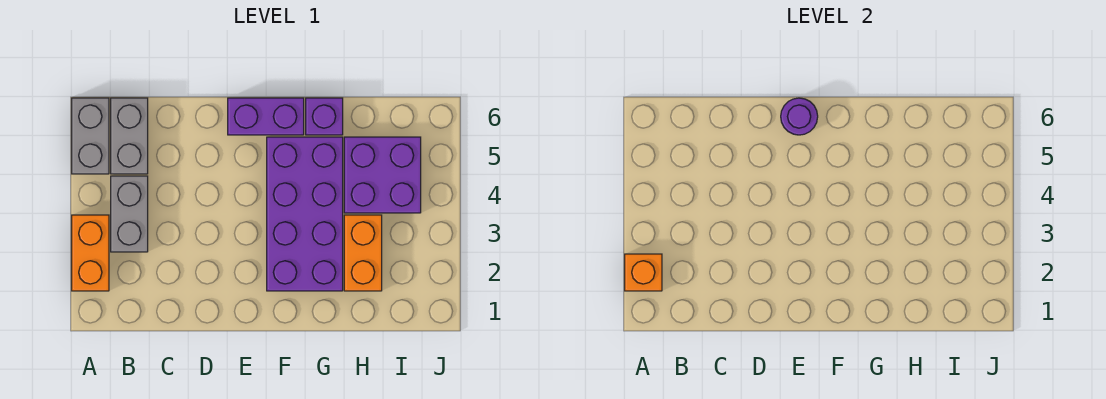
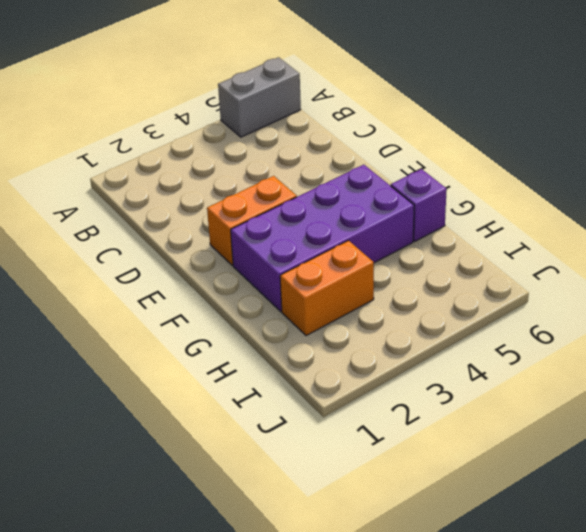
orange 1x2 brick [207,176,297,266] -> orange 1x2 brick moved to [72,215,109,291]
none -> grey 1x2 brick [111,176,148,252]
none -> grey 1x2 brick [111,98,148,174]

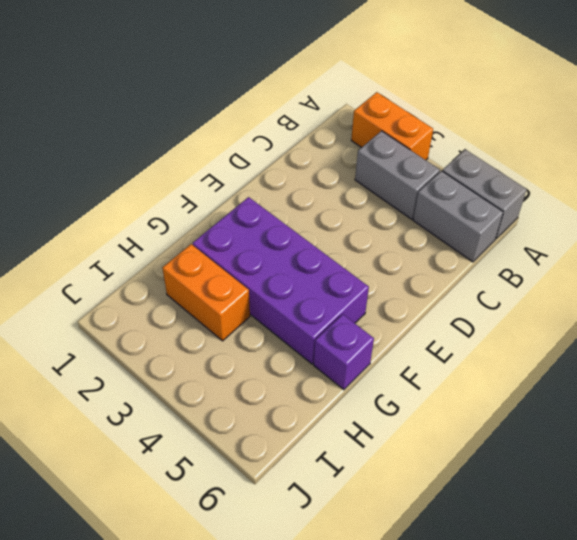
none -> purple 1x2 brick [228,98,304,135]
none -> purple 2x2 brick [344,137,421,213]

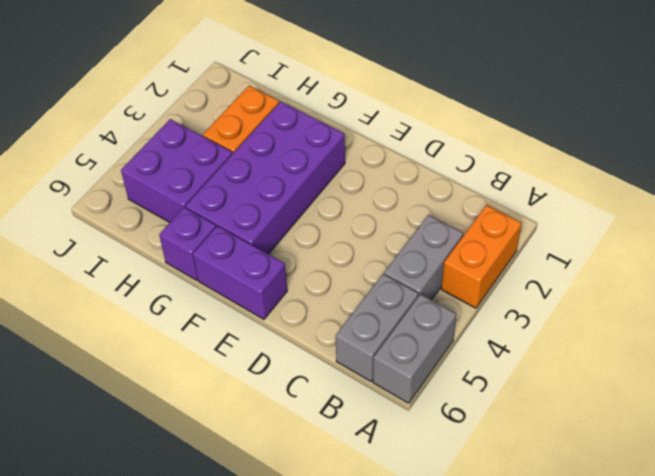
none -> orange 1x1 brick [625,254,662,291]
none -> purple 1x1 round brick [781,98,818,135]

